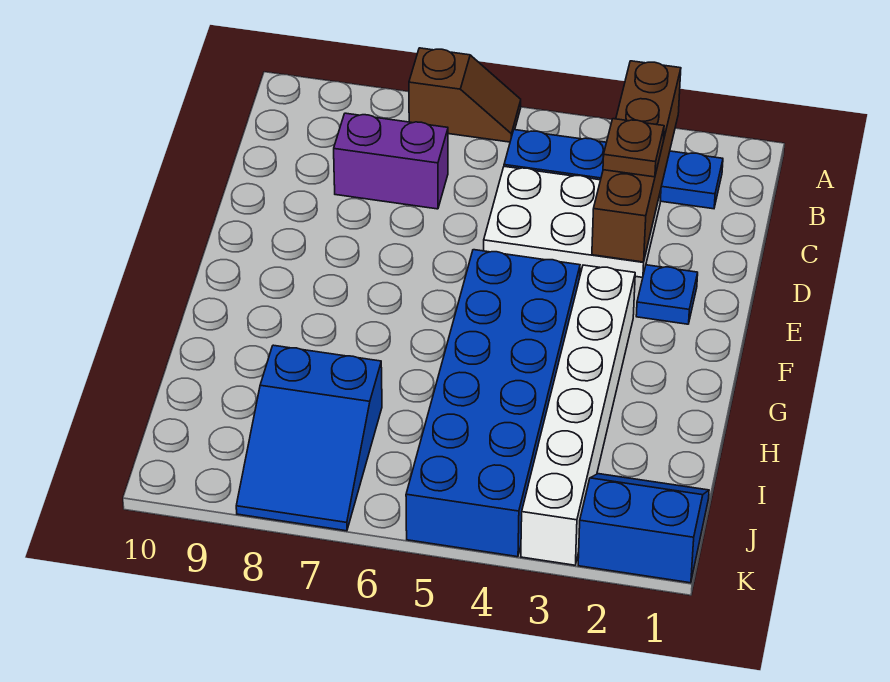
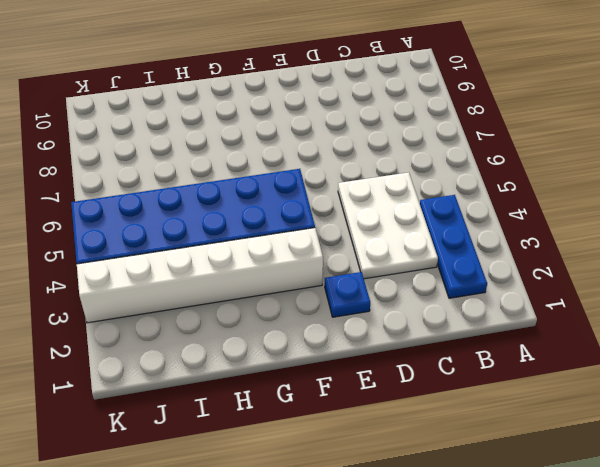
blue 1x3 plate [420,195,487,298] -> blue 1x4 plate [504,130,723,209]
none -> brown 1x2 slope [409,48,521,142]
none -> purple 1x2 brick [334,113,448,209]

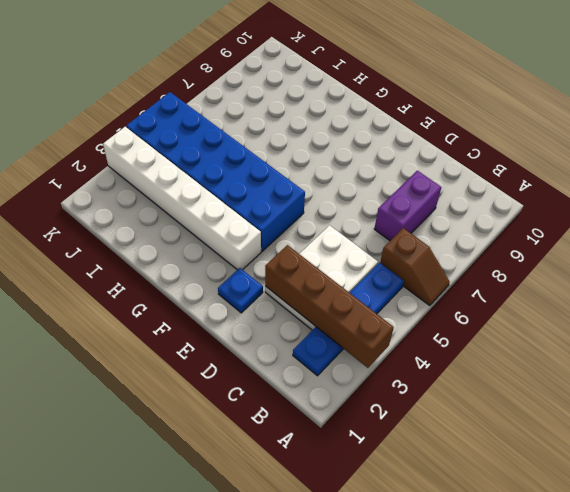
brown 1x2 slope [380,228,450,306] -> brown 1x2 slope turned to [409,48,521,142]
none -> blue 2x3 slope [236,345,382,531]
none -> blue 2x2 slope [578,474,709,583]

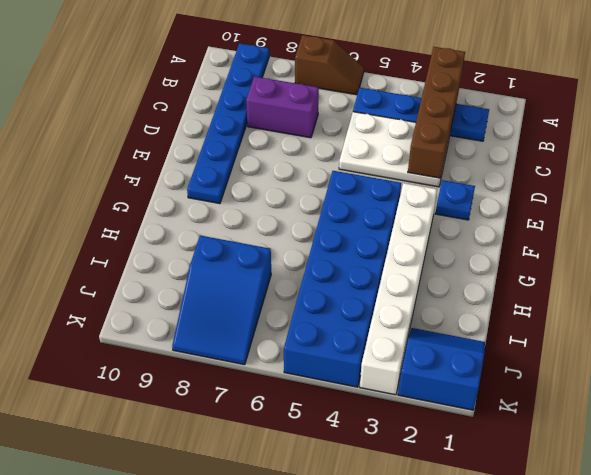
blue 1x6 plate [187,43,269,204] -> none
none -> brown 1x1 plate [603,119,664,177]

